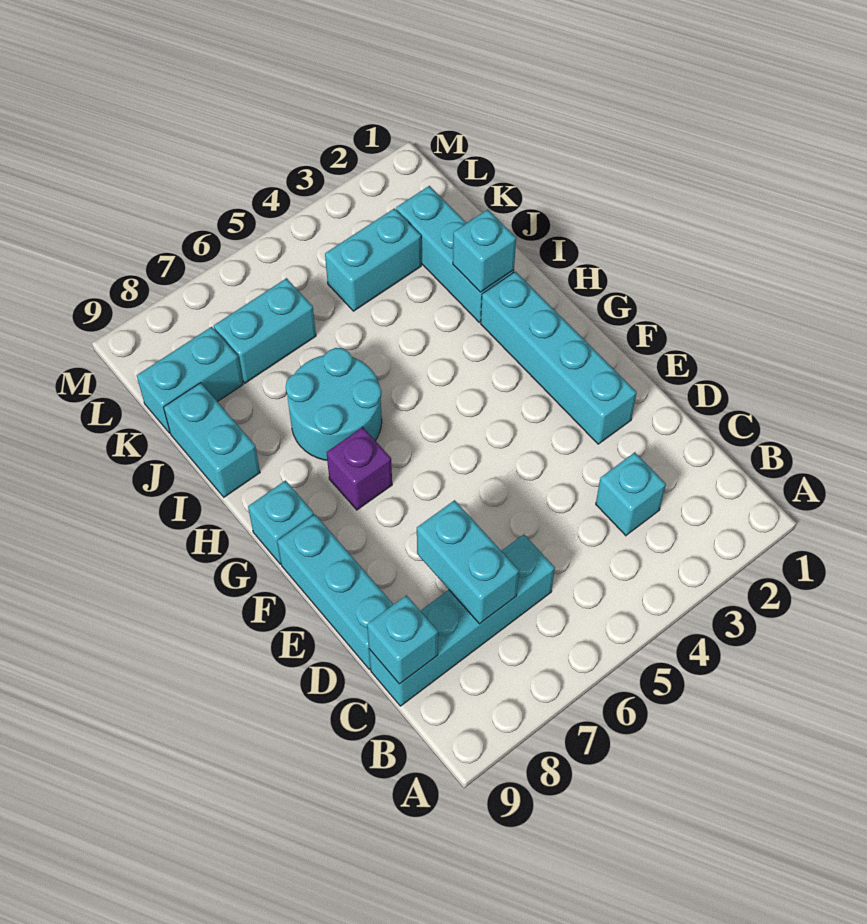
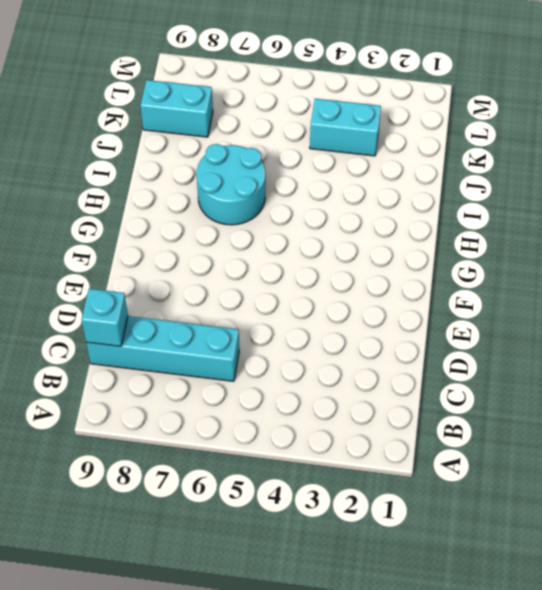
none -> cyan 1x1 brick [596,452,666,536]
none -> cyan 1x3 brick [277,514,393,670]
none -> cyan 1x4 brick [481,272,637,444]

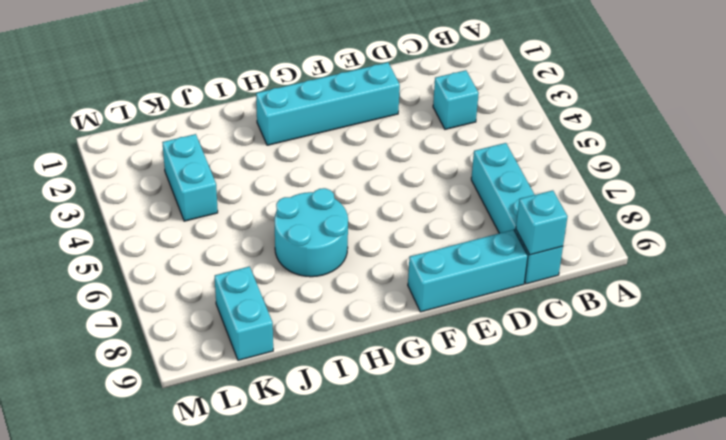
none -> purple 1x1 brick [326,427,392,510]
none -> cyan 1x1 brick [248,481,314,564]
none -> cyan 1x3 brick [396,186,514,322]

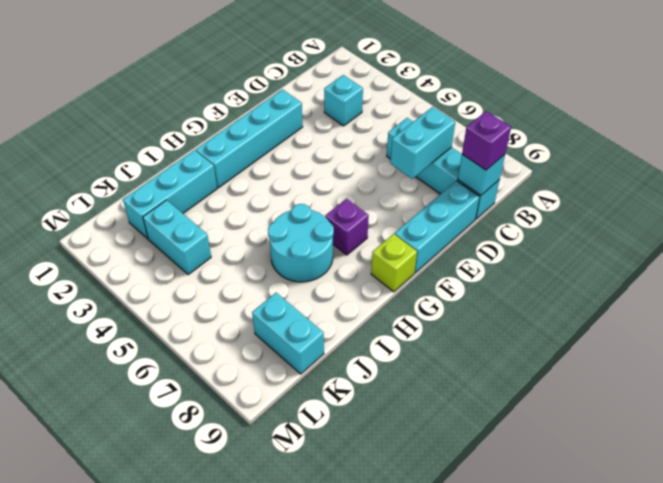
purple 1x1 brick [462,111,511,170] -> none
lime 1x1 brick [371,234,417,292] -> cyan 1x1 brick [248,481,314,564]
none -> cyan 1x2 brick [164,383,260,497]
none -> cyan 1x2 brick [214,278,316,383]
none -> cyan 1x1 brick [453,210,516,292]

